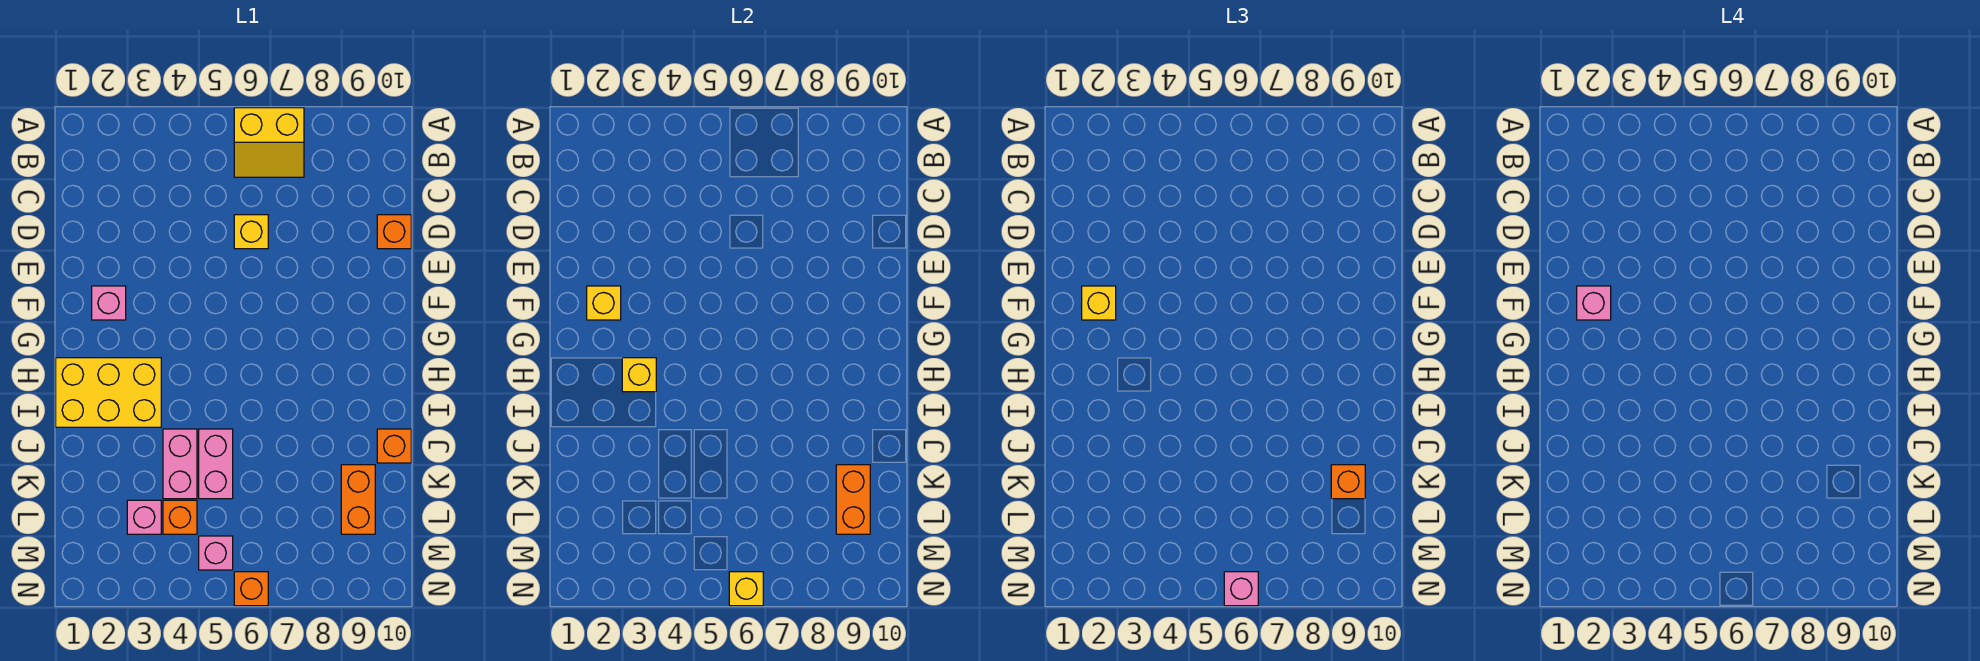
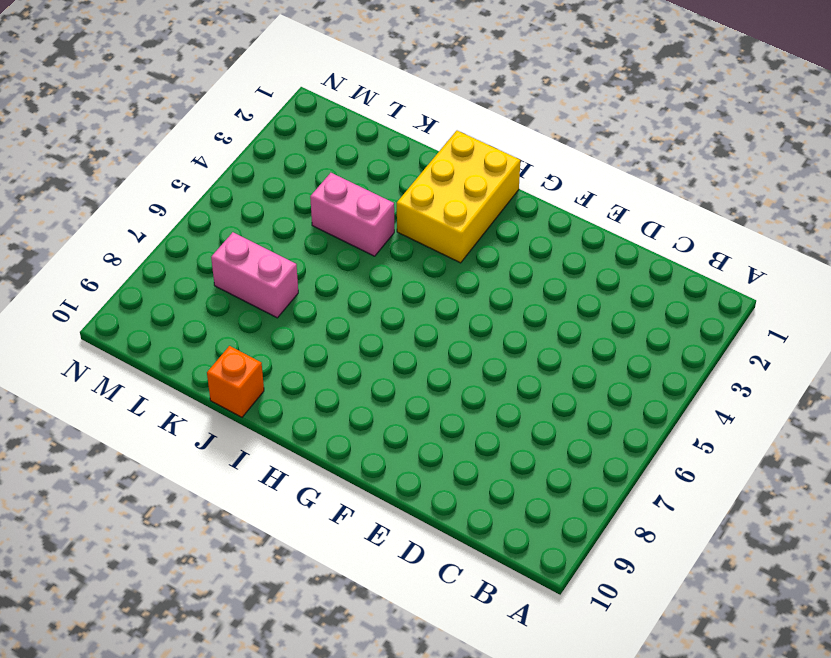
pink 1x2 brick [211,232,298,318] -> pink 1x2 brick moved to [199,429,233,499]
none -> yellow 2x2 slope [234,108,304,177]
none -> yellow 1x1 brick [234,215,268,249]
none -> orange 1x1 brick [377,215,411,249]

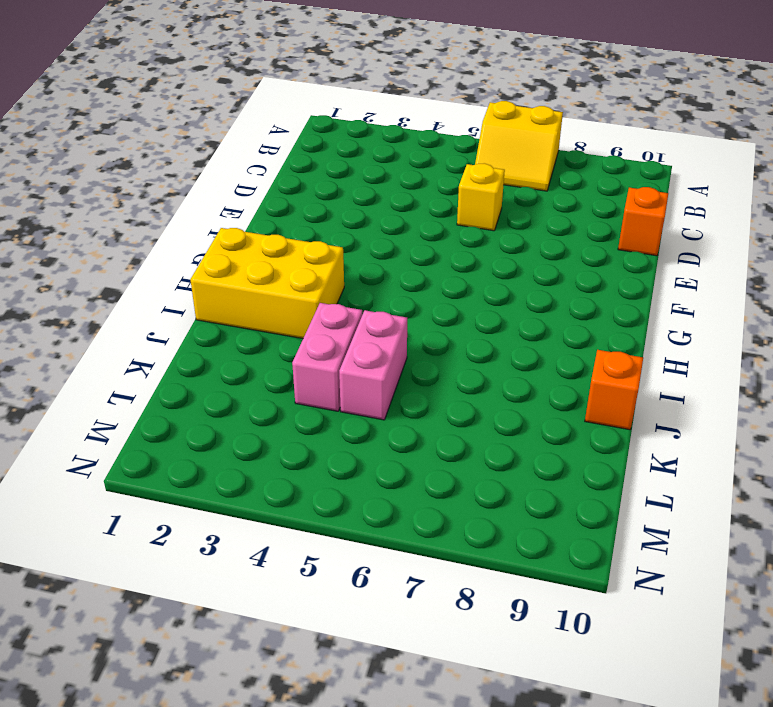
none -> pink 1x1 brick [92,286,126,320]
none -> orange 1x2 brick [341,465,375,534]
none -> pink 1x1 brick [127,500,161,534]

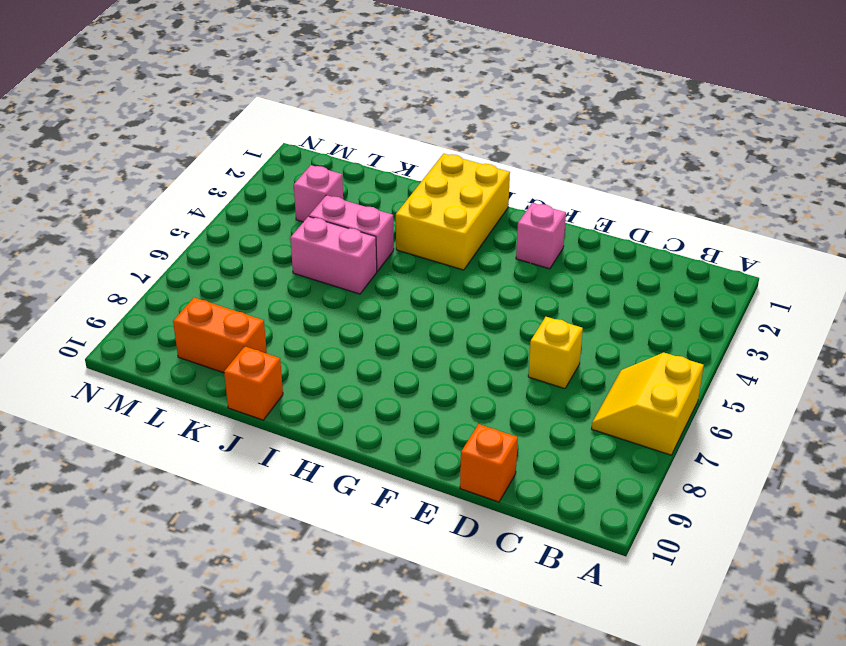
none -> orange 1x1 brick [163,500,197,534]
none -> pink 1x1 brick [199,536,233,570]
none -> orange 1x1 brick [234,572,268,606]

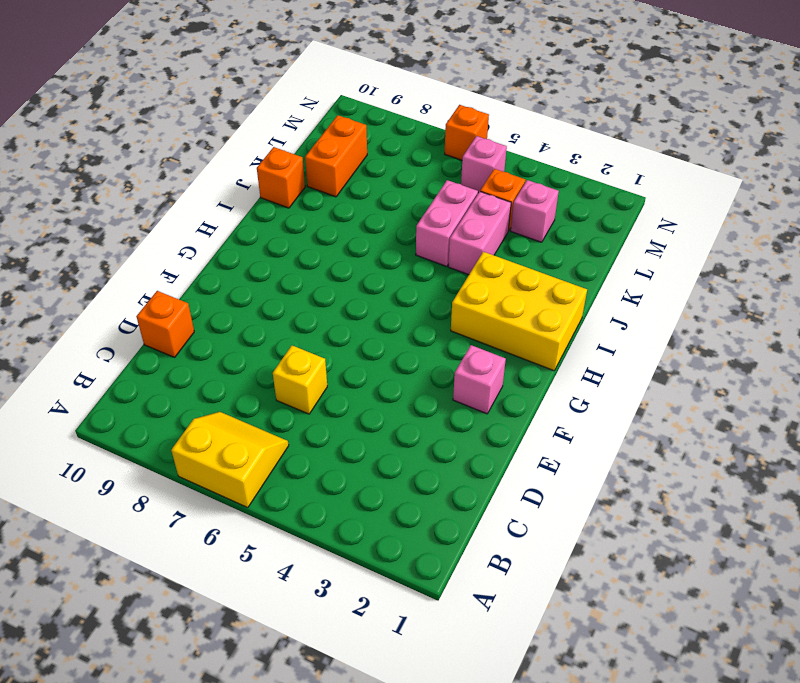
none -> yellow 1x1 brick [587,286,621,320]
none -> yellow 1x1 brick [622,358,656,392]
none -> orange 1x2 brick [836,465,870,534]

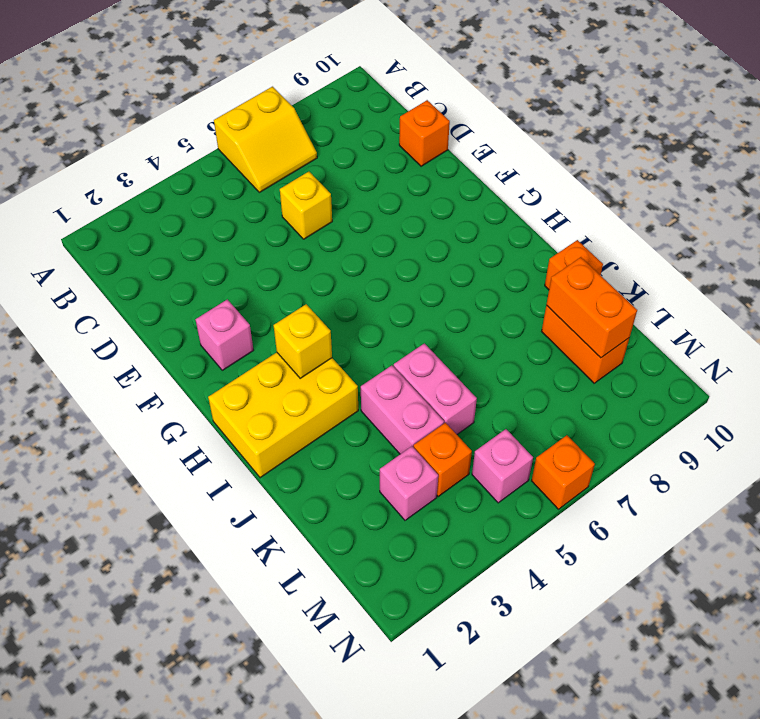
none -> yellow 1x1 brick [587,286,621,320]
none -> yellow 1x1 brick [729,572,763,606]
none -> yellow 1x1 brick [1082,286,1116,320]

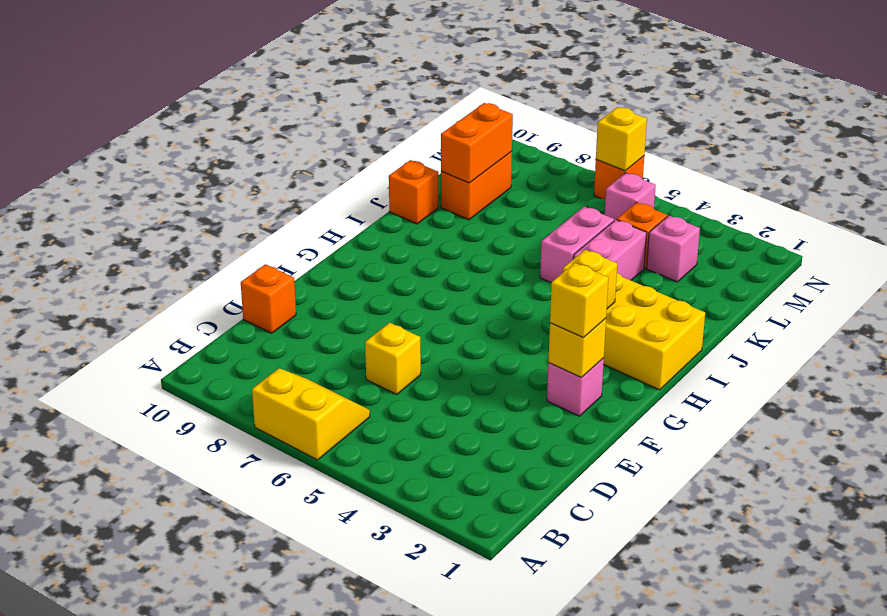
none -> orange 1x1 brick [1331,465,1365,499]
none -> pink 1x1 brick [1224,572,1258,606]
none -> pink 1x1 brick [1577,286,1611,320]

